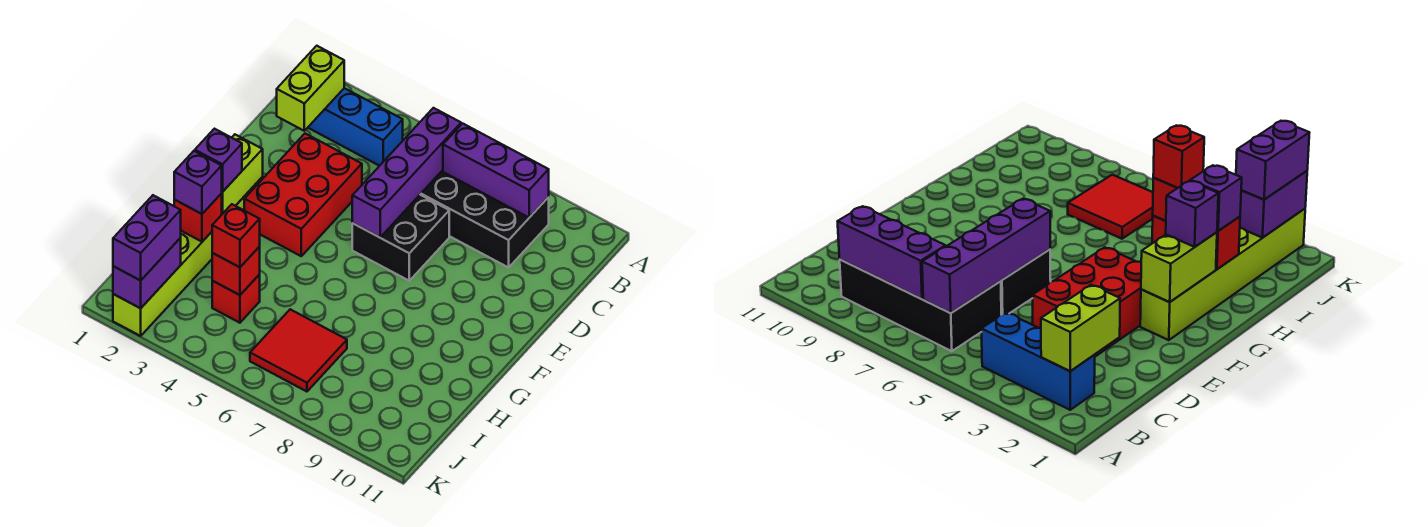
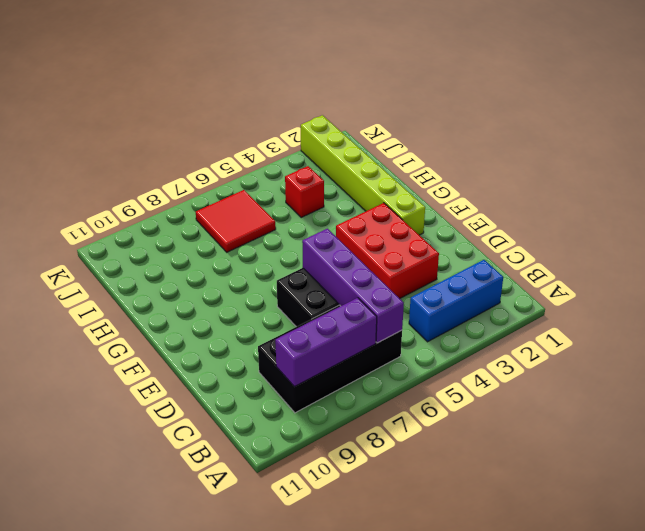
none -> lime 1x2 brick [277,46,344,131]
none -> lime 1x2 brick [222,135,263,214]
none -> red 1x1 brick [174,193,222,242]

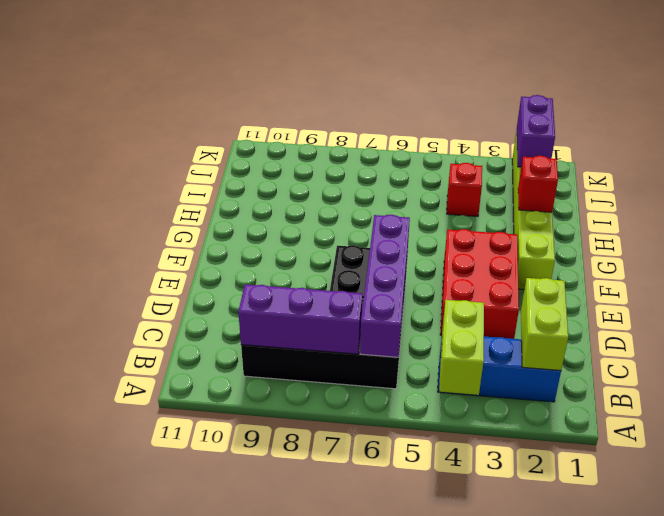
lime 1x2 brick [439,300,484,395] -> lime 1x2 brick moved to [222,135,263,214]
none -> red 2x2 tile [250,309,347,392]
none -> red 1x1 brick [212,247,260,295]
none -> purple 1x1 brick [195,129,242,192]

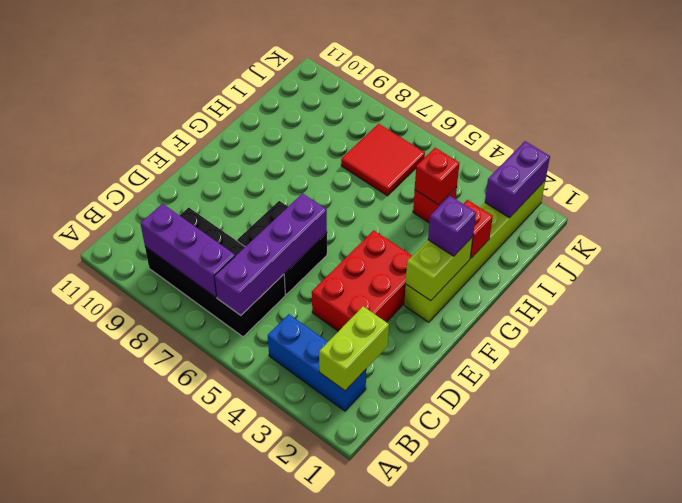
none -> purple 1x1 brick [174,151,222,214]
none -> red 1x1 brick [212,204,260,267]
none -> purple 1x2 brick [113,195,181,280]

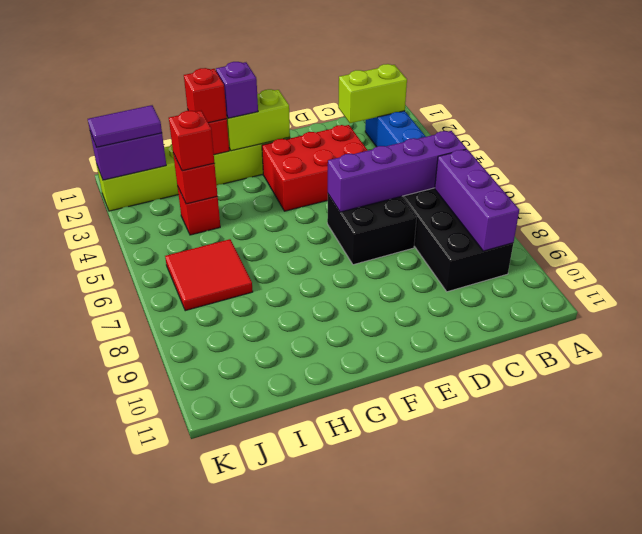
red 1x1 brick [184,68,227,123] -> purple 1x1 brick [174,151,222,214]
purple 1x2 tile [88,105,162,147] -> purple 1x2 brick [113,195,181,280]

